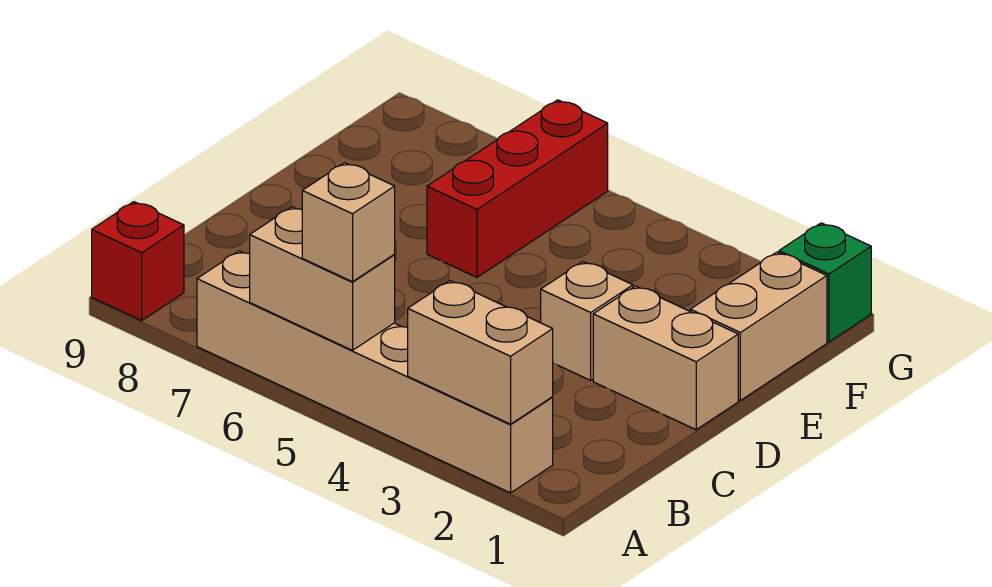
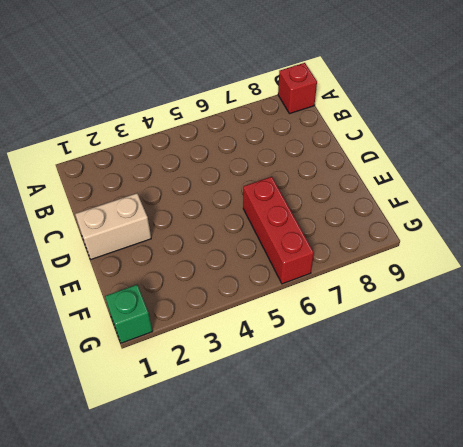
none -> tan 1x6 brick [197,251,553,493]
none -> tan 1x1 brick [541,262,633,380]

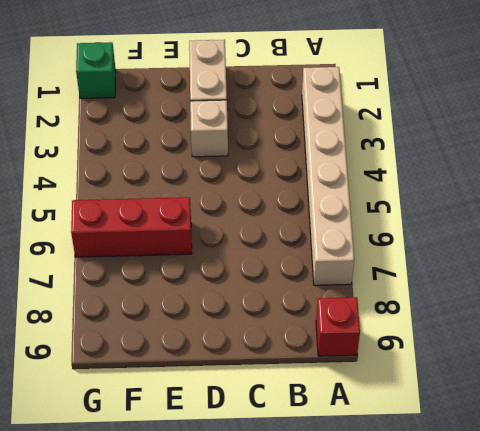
none -> tan 1x2 brick [690,252,827,400]
none -> tan 1x2 brick [408,281,553,424]

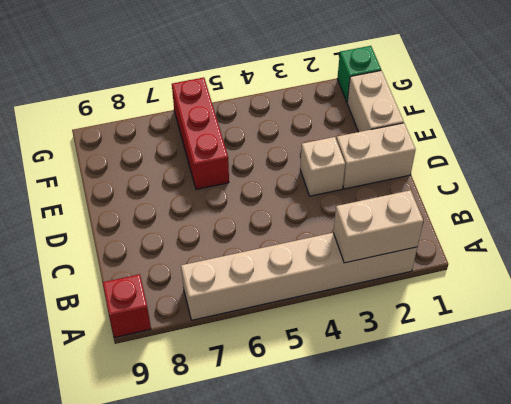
none -> tan 1x2 brick [250,207,395,350]
none -> tan 1x1 brick [302,163,395,282]

